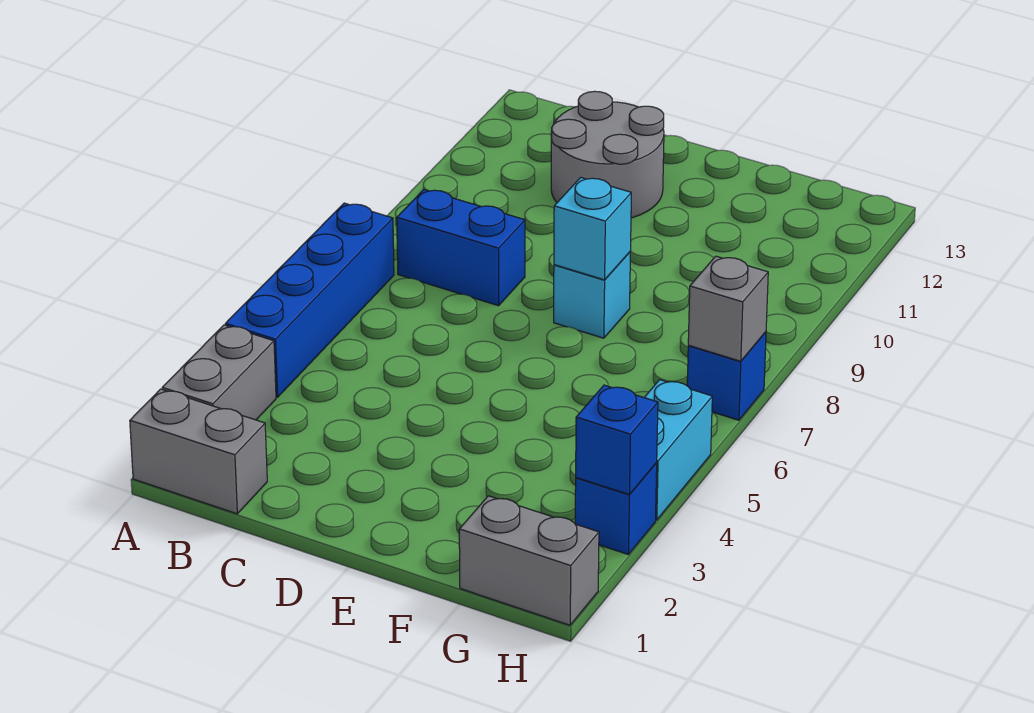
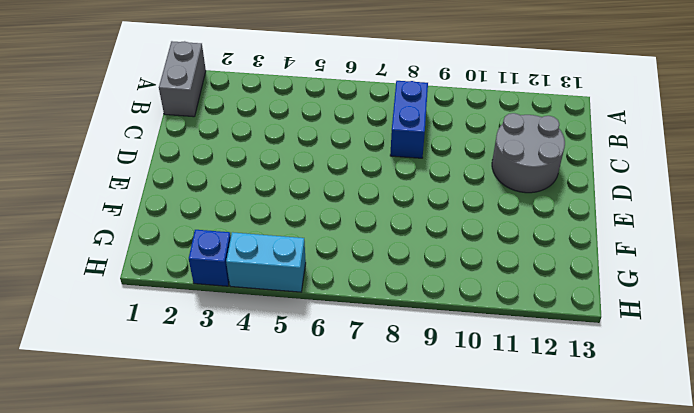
none -> grey 1x2 brick [162,325,276,420]
none -> blue 1x4 brick [225,203,394,397]
none -> cyan 1x1 brick [554,252,630,338]

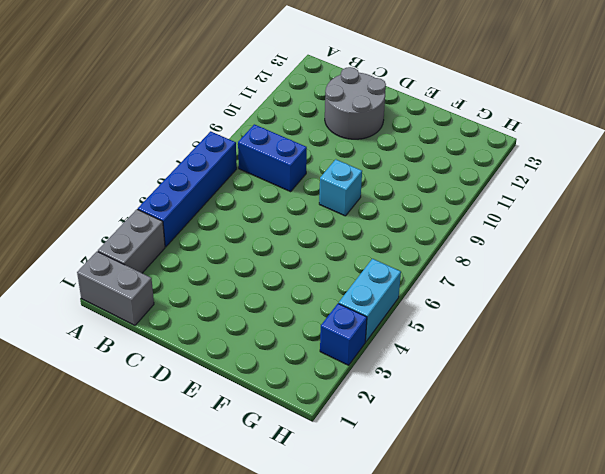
none -> grey 1x2 brick [459,496,599,625]
none -> blue 1x1 brick [687,332,766,420]
none -> cyan 1x1 brick [554,177,631,280]

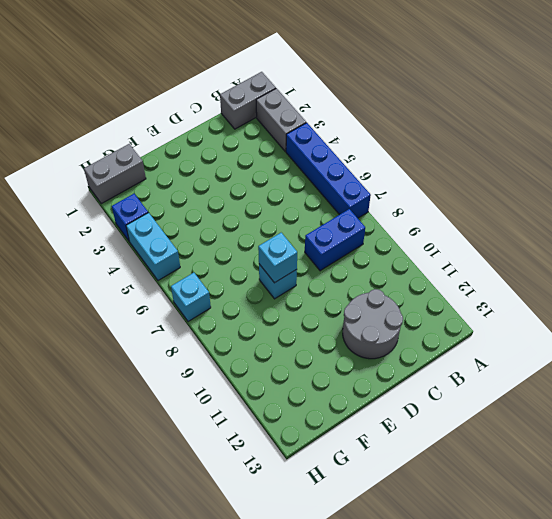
cyan 1x1 brick [171,272,211,322] -> blue 1x1 brick [687,332,766,420]
none -> blue 1x1 brick [576,385,658,494]
none -> grey 1x1 brick [688,256,768,361]

